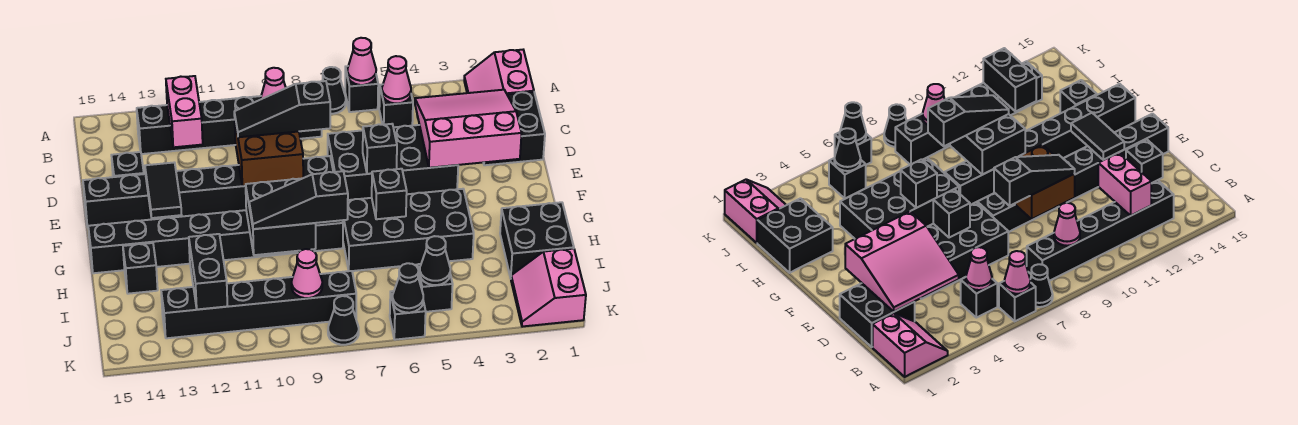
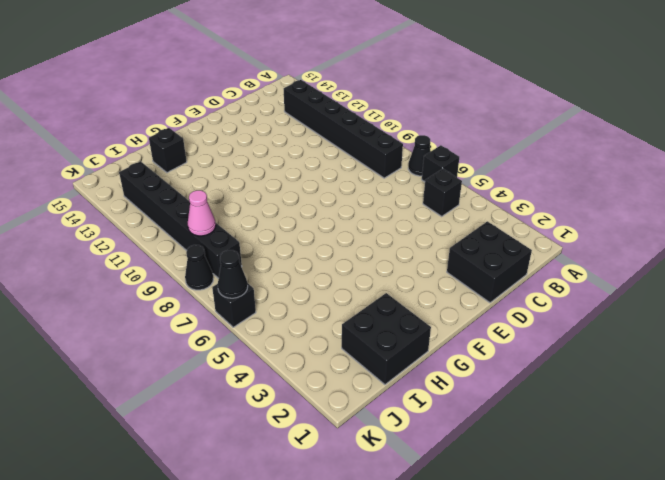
none -> pink 2x2 slope [464,50,534,94]
none -> black 2x4 brick [328,125,458,200]
none -> black 1x1 brick [111,152,144,177]
none -> black 1x8 brick [83,156,333,227]

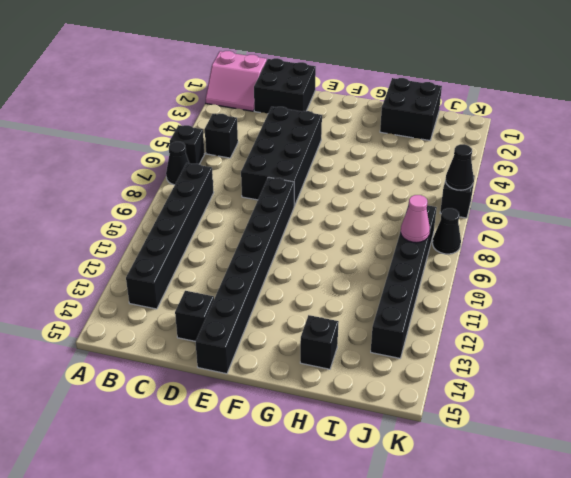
none -> black 2x4 brick [343,189,474,271]
none -> black 1x8 brick [88,210,343,273]
none -> pink 2x2 slope [511,249,586,327]
none -> black 1x1 brick [417,264,453,312]

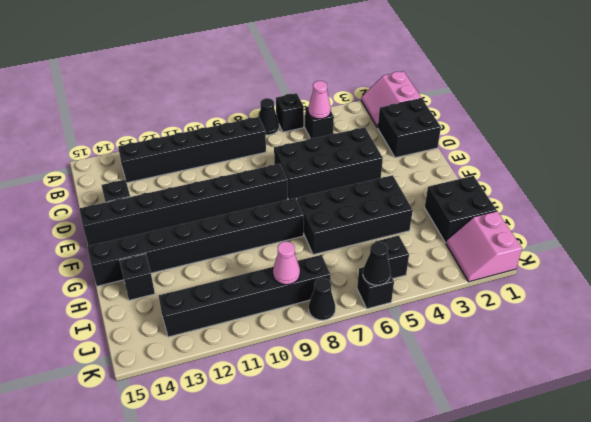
none -> pink 1x1 cone [347,38,376,85]
none -> pink 1x1 cone [261,68,286,99]
none -> pink 1x2 brick [166,76,203,147]
none -> pink 3x3 slope [415,90,522,168]

